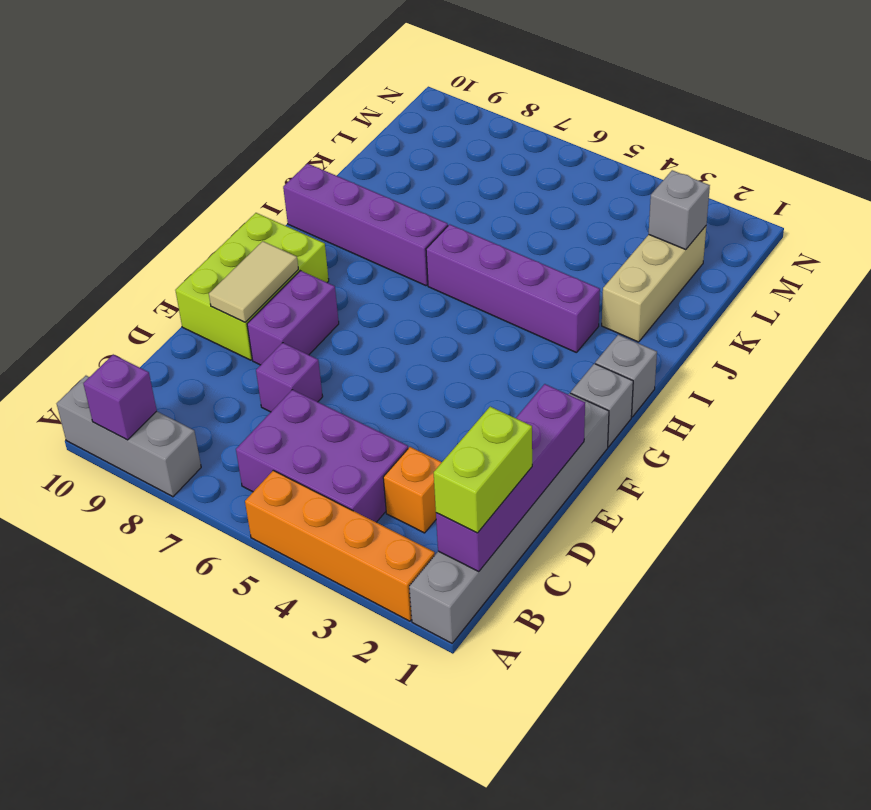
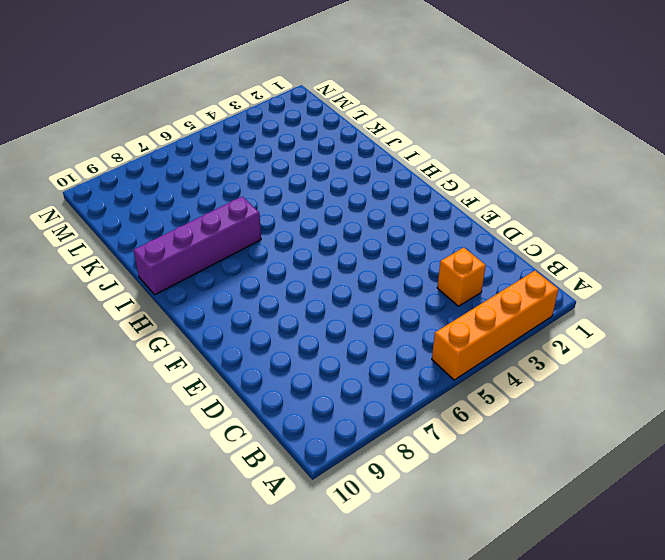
none -> grey 1x6 brick [409,393,609,643]
none -> grey 1x3 brick [57,376,201,497]
none -> purple 2x3 brick [236,390,408,522]

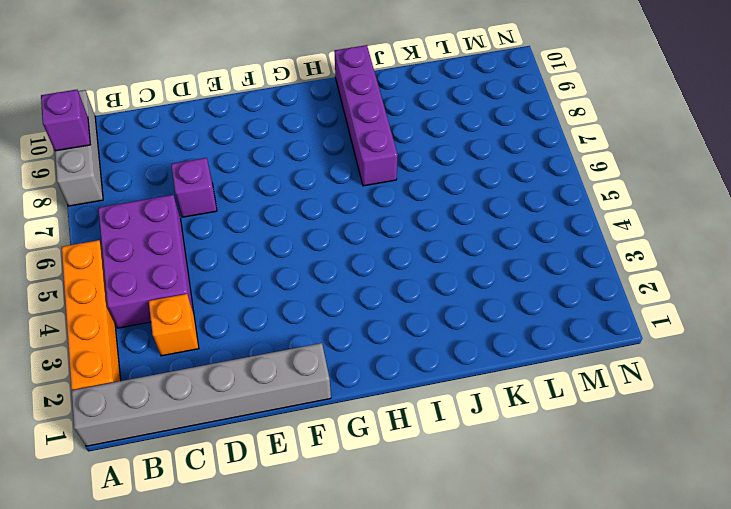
none -> purple 1x2 brick [247,271,339,365]
none -> lime 2x3 brick [175,213,329,360]
none -> grey 1x1 brick [571,364,633,447]

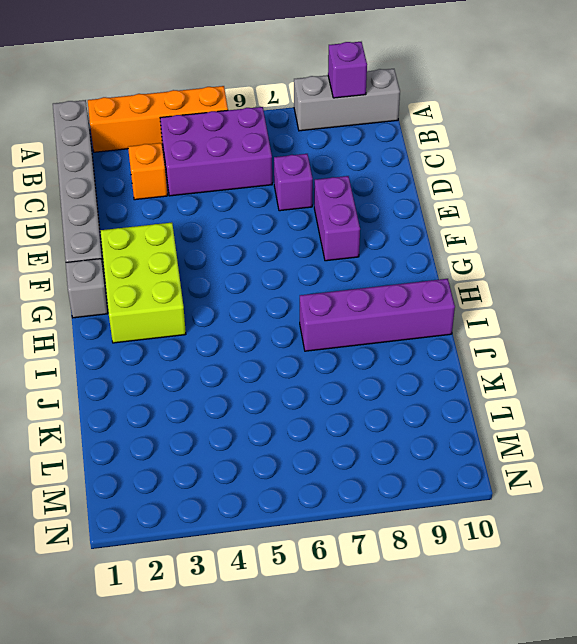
lime 2x3 brick [101,223,186,343] -> lime 2x3 brick moved to [175,213,329,360]
none -> grey 1x1 brick [595,335,657,417]
none -> purple 1x4 brick [426,224,600,353]
none -> tan 1x3 brick [602,226,706,342]

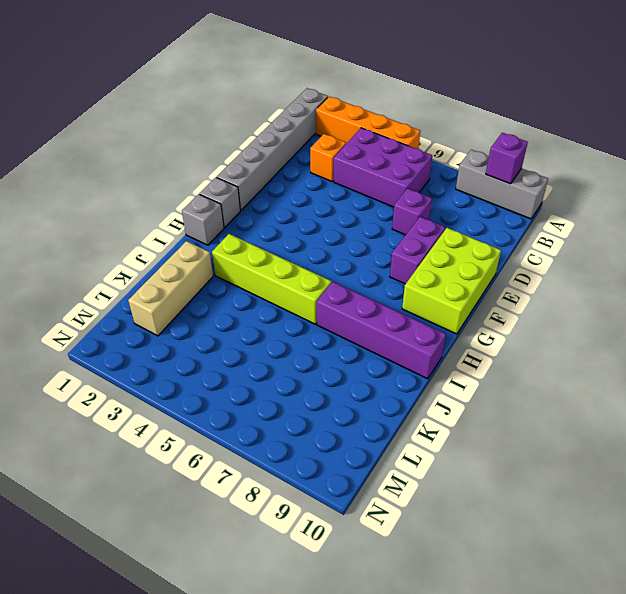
lime 1x4 brick [212,234,331,324] -> purple 1x4 brick [426,224,600,353]
none -> purple 1x4 brick [436,384,585,572]
none -> tan 1x2 tile [209,241,298,322]
none -> grey 1x1 brick [649,170,710,250]

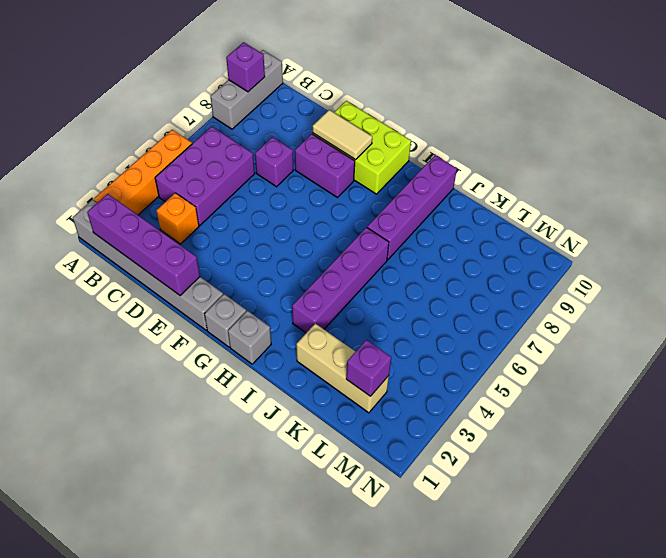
purple 1x1 brick [346,340,391,396] -> grey 1x1 brick [649,170,710,250]
none -> lime 1x2 brick [434,407,532,533]

